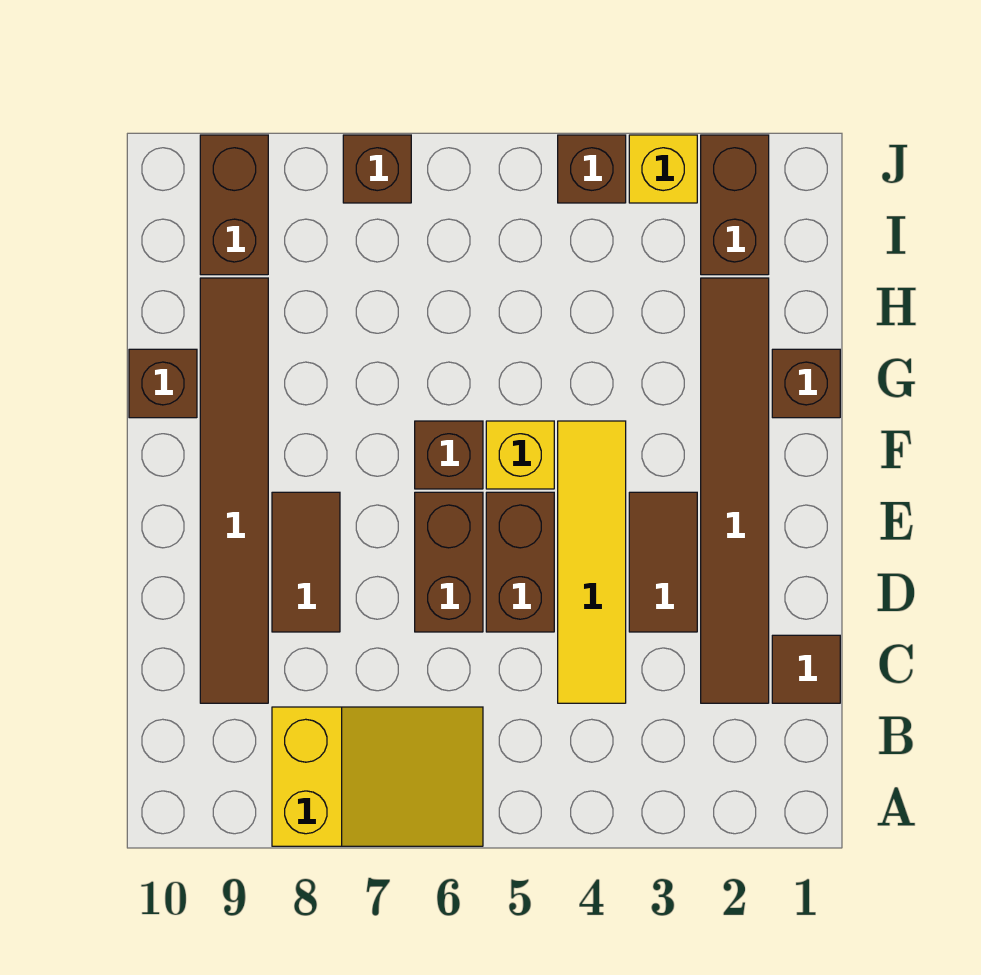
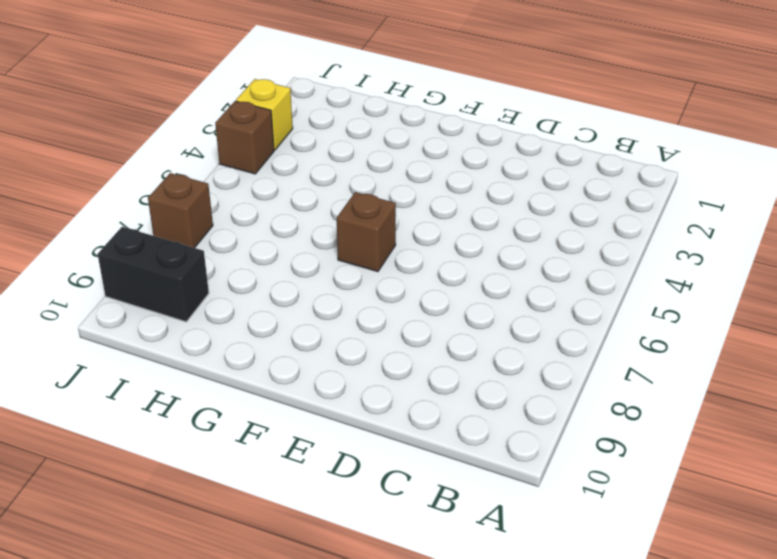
black 1x2 brick [98,227,209,322] -> brown 1x2 brick [200,135,268,275]
none -> yellow 2x3 slope [272,707,483,846]
none -> brown 1x1 tile [772,635,840,703]
none -> brown 1x6 tile [701,278,769,703]

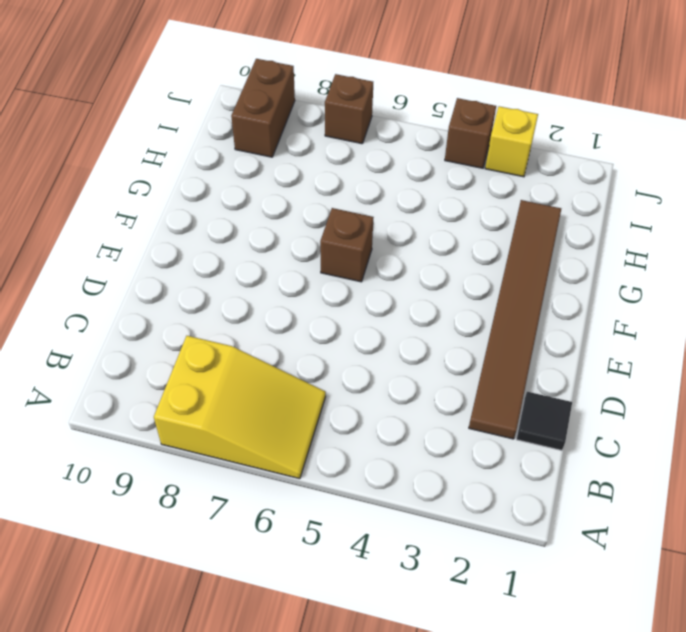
black 1x1 tile [516,392,572,450] -> brown 1x1 tile [772,635,840,703]
none -> yellow 1x4 tile [558,421,626,703]
none -> brown 1x6 tile [200,278,268,703]
none -> brown 1x2 tile [629,492,697,632]

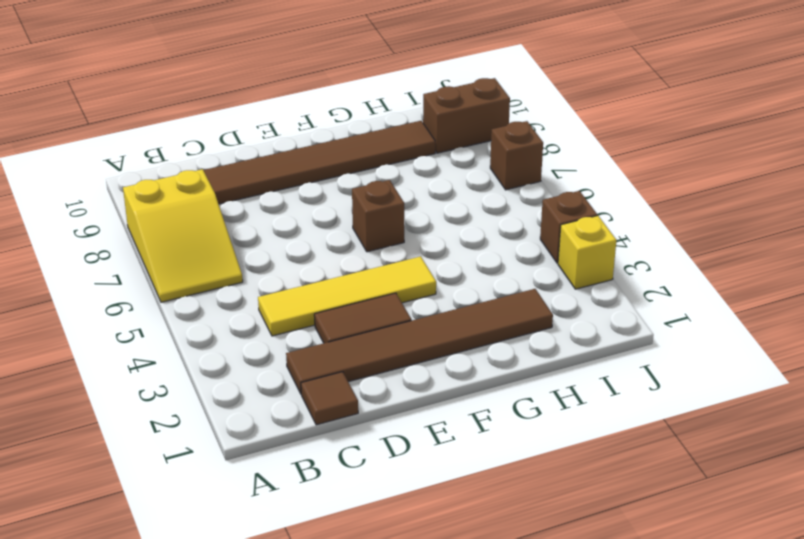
none -> brown 1x2 brick [486,492,554,632]
none -> brown 1x2 brick [415,492,483,632]
none -> brown 1x2 tile [272,492,340,632]

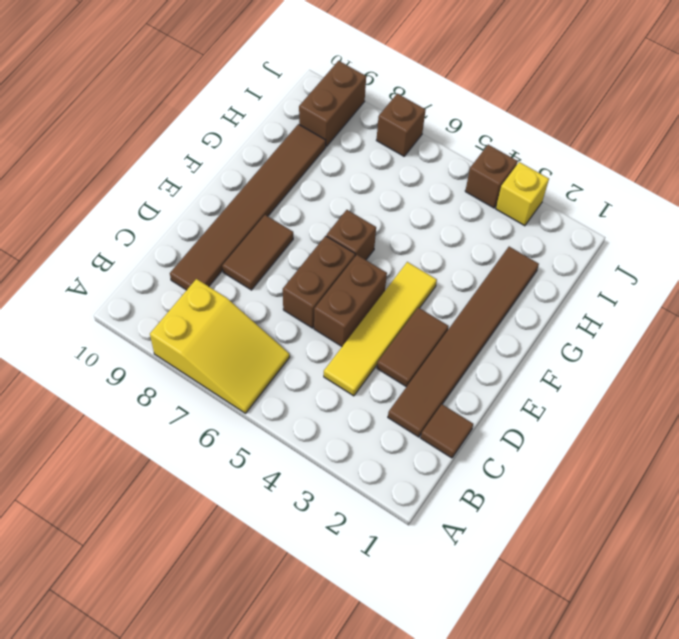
none -> yellow 1x1 brick [486,421,554,489]
none -> brown 1x1 brick [772,349,840,418]
none -> brown 1x1 brick [129,349,197,418]

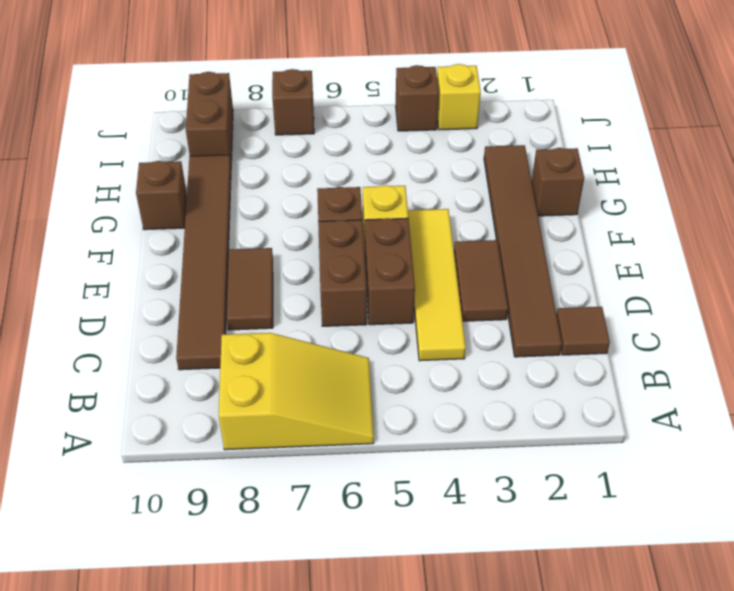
none -> brown 1x2 brick [701,135,769,275]

